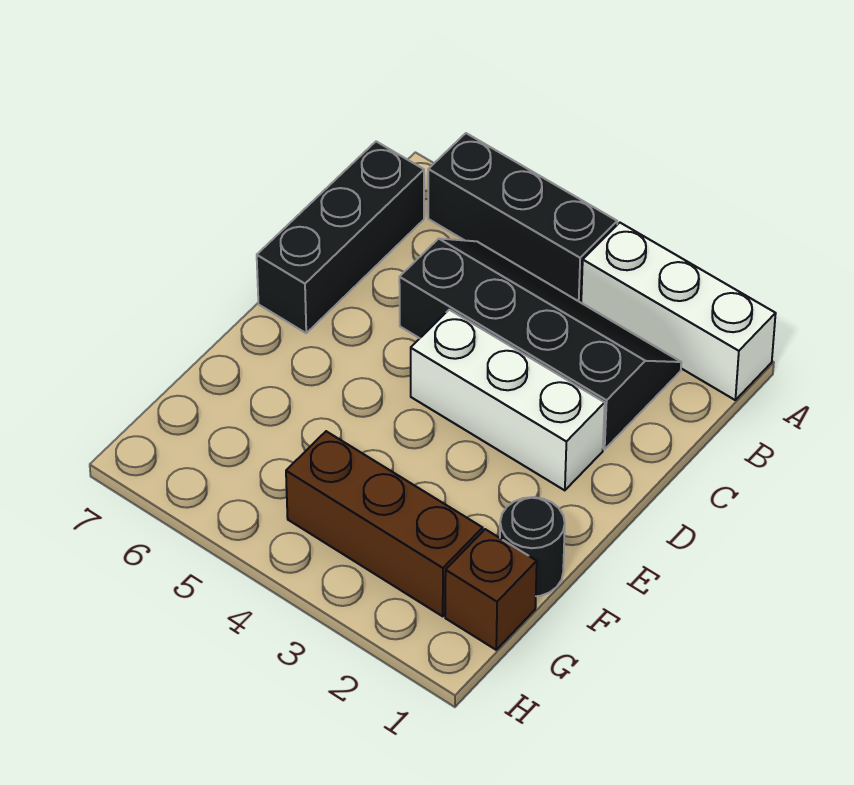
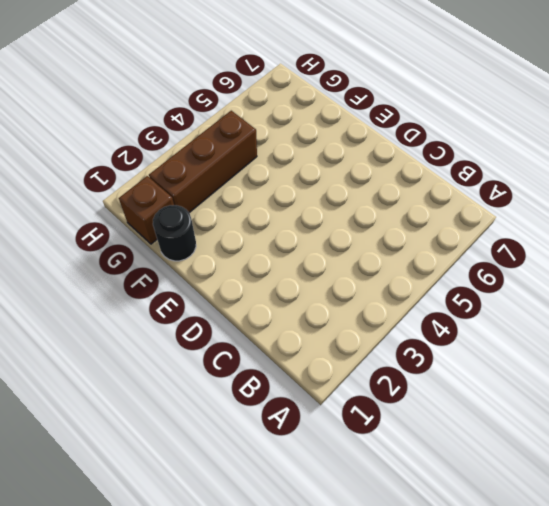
none -> white 1x3 brick [581,223,776,400]
none -> black 1x3 brick [428,133,617,303]

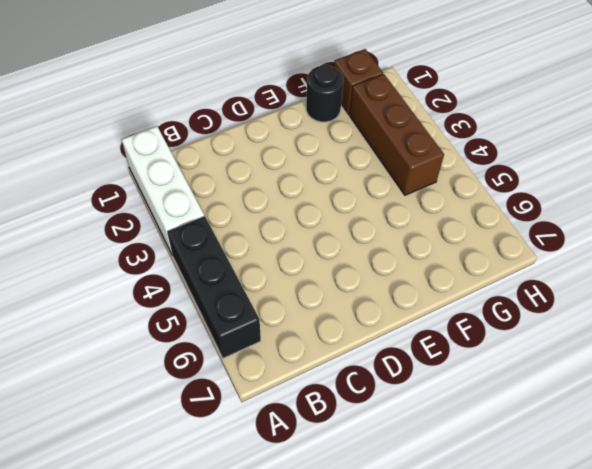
none -> black 2x4 slope [399,239,681,449]
none -> black 1x3 brick [257,141,424,333]

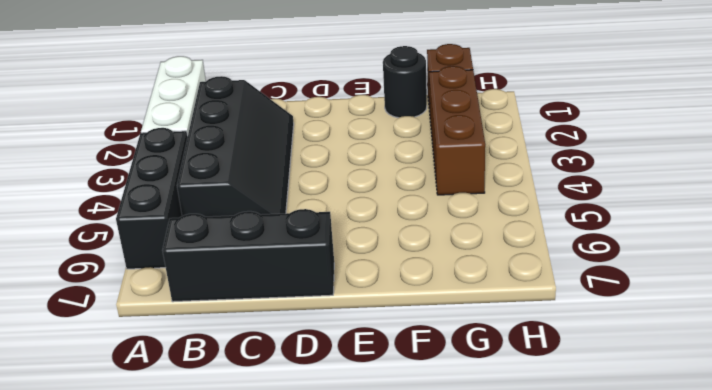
black 2x4 slope [177,76,294,217] -> black 2x4 slope turned to [399,239,681,449]
none -> white 1x3 brick [411,310,605,490]

